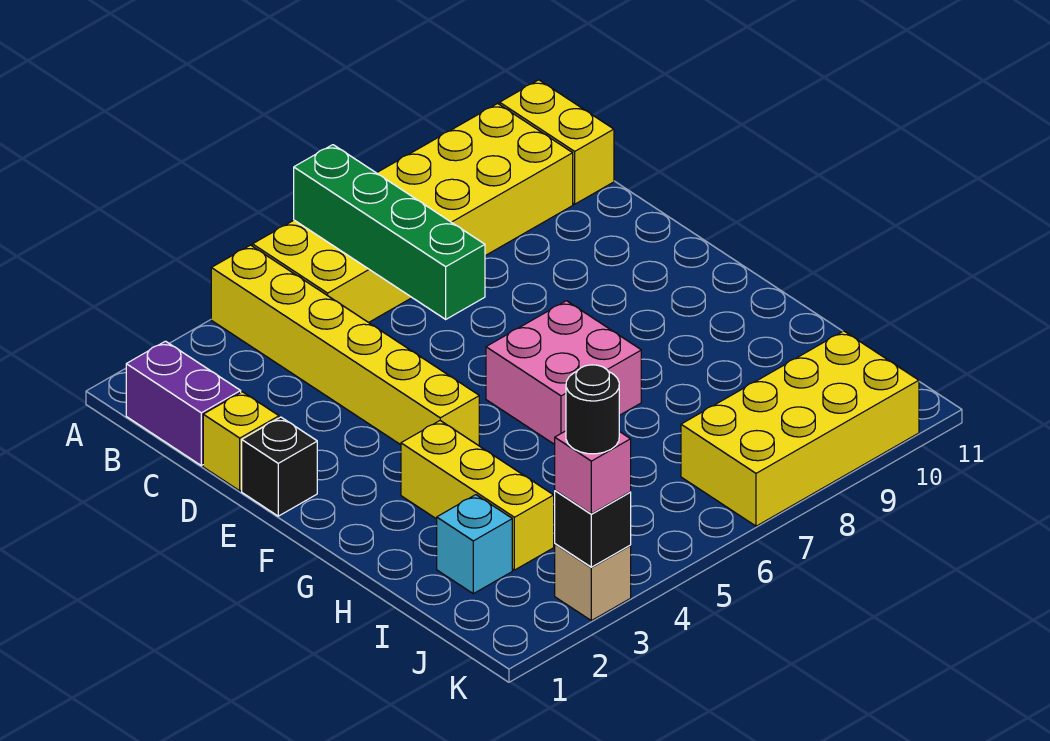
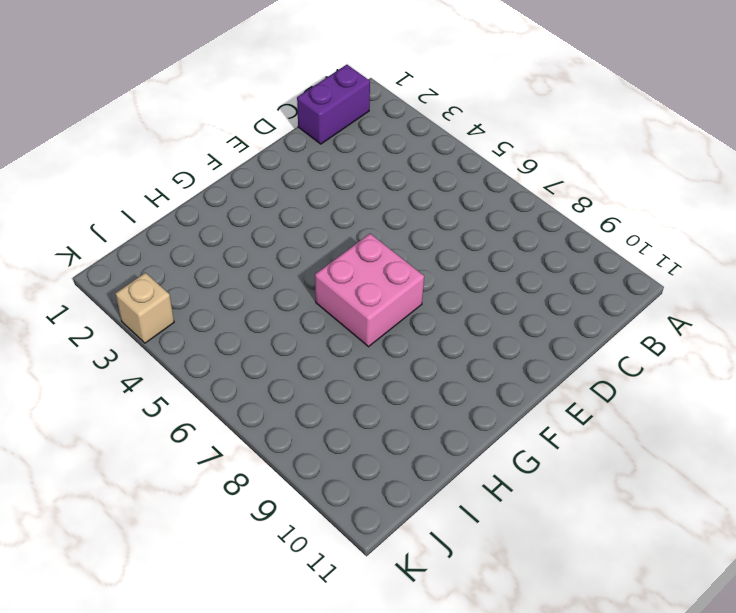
none -> yellow 1x6 brick [211,245,479,446]
none -> yellow 2x6 brick [253,104,573,323]
none -> yellow 1x2 brick [500,80,614,204]

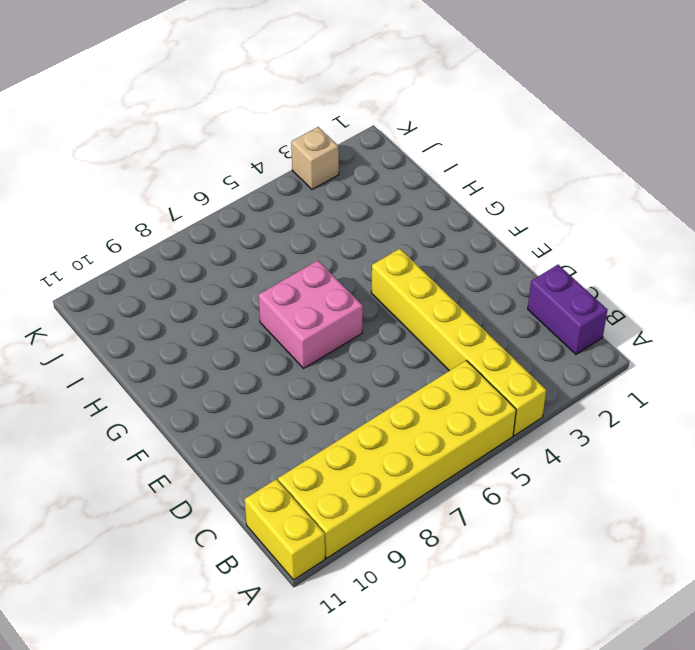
none -> yellow 1x1 brick [203,392,279,491]
none -> black 1x1 brick [242,417,317,516]
none -> yellow 1x3 brick [401,421,554,570]

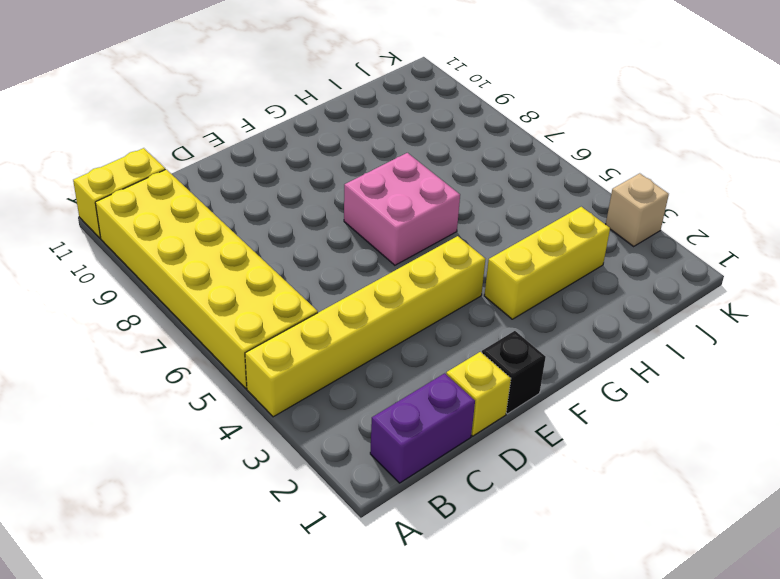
none -> cyan 1x1 brick [437,495,512,594]
none -> yellow 2x4 brick [681,331,919,526]
none -> green 1x4 brick [294,145,485,319]

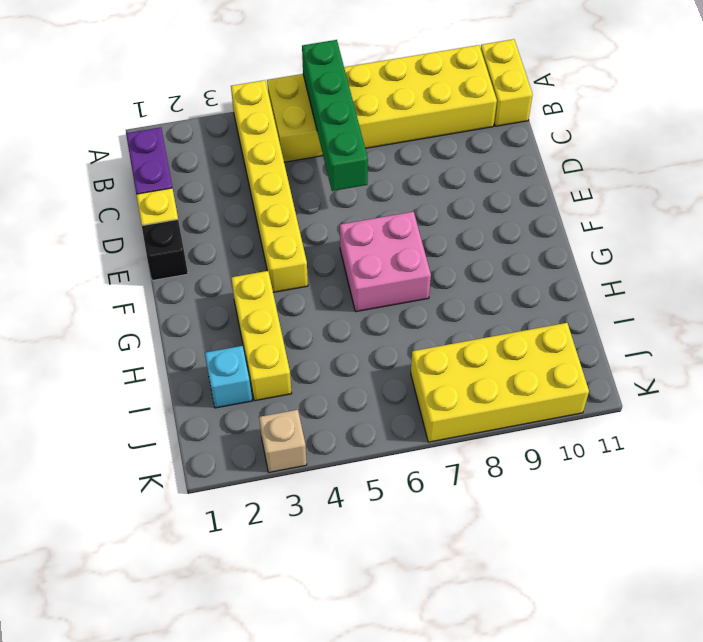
none -> black 1x1 brick [555,491,631,567]
none -> pink 1x1 brick [555,431,631,514]
none -> black 1x1 round brick [566,365,619,454]

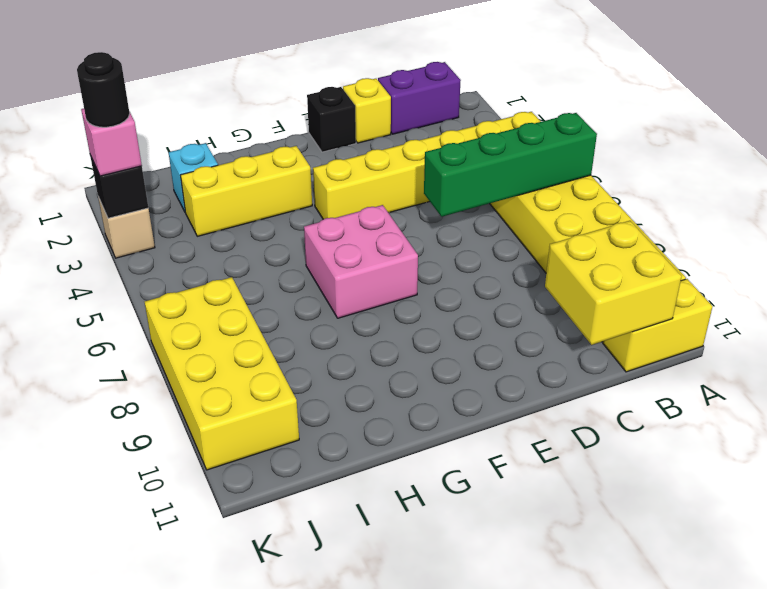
yellow 2x2 brick [545,221,682,345] -> none

